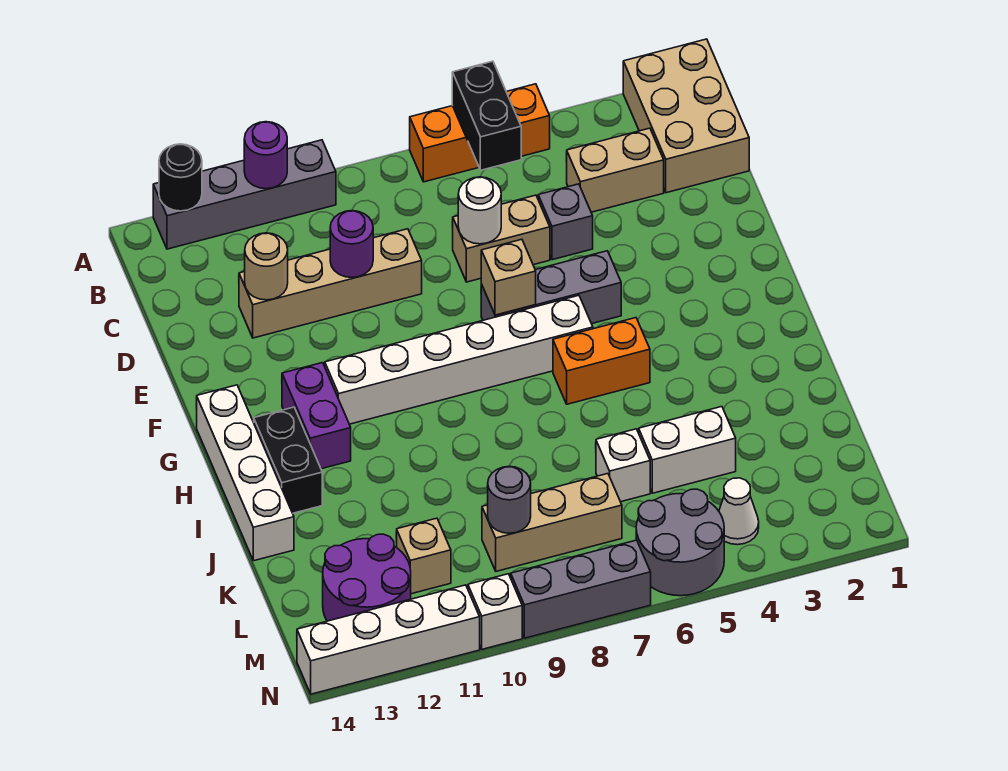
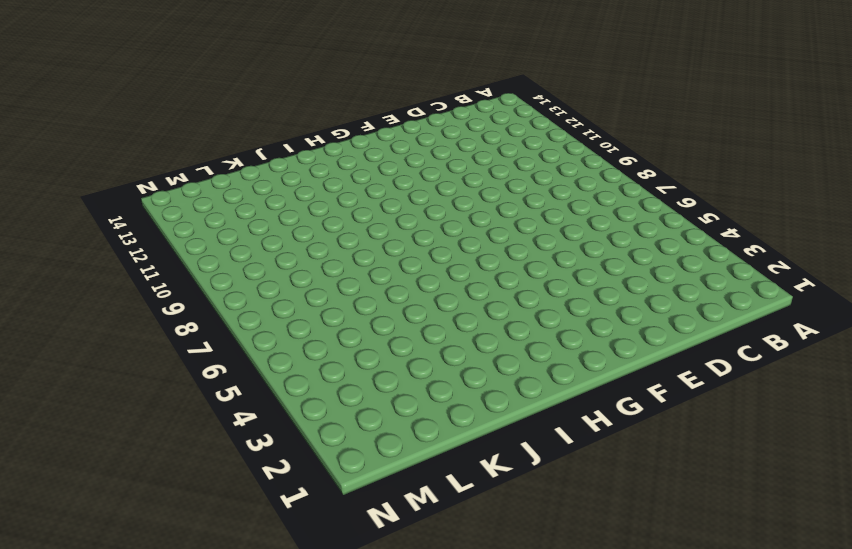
none -> tan 2x3 brick [623,39,749,193]
none -> orange 1x3 brick [410,84,550,182]
none -> grey 1x4 brick [153,140,336,249]
none -> tan 1x2 brick [566,128,664,212]

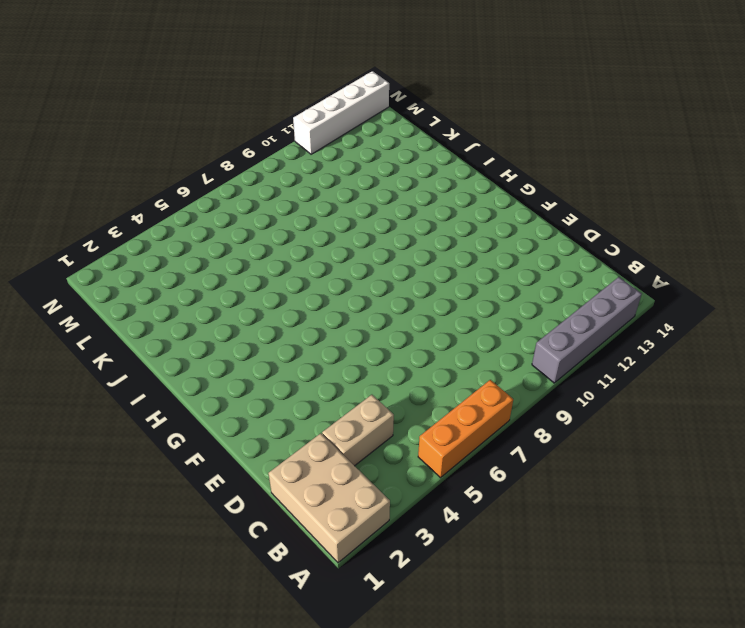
none -> grey 1x1 brick [538,184,593,260]
none -> tan 1x2 brick [453,195,550,282]
none -> tan 1x4 brick [239,229,422,338]
none -> grey 1x3 brick [481,251,621,324]

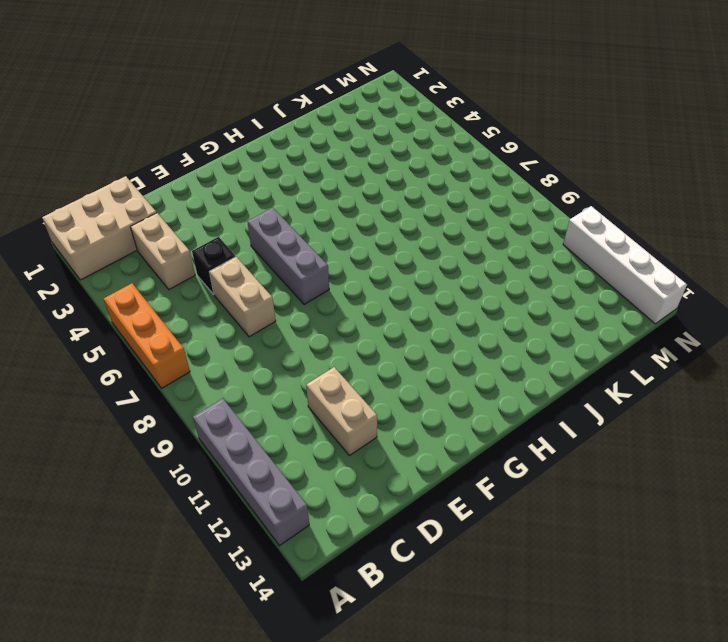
black 1x1 brick [192,237,236,294] -> grey 1x1 brick [538,184,593,260]
tan 1x2 brick [306,367,377,456] -> tan 1x4 brick [239,229,422,338]
none -> white 1x6 brick [325,295,593,424]
none -> purple 1x2 brick [282,363,351,469]
none -> white 1x4 brick [196,385,294,561]
none -> orange 1x2 brick [553,318,650,404]

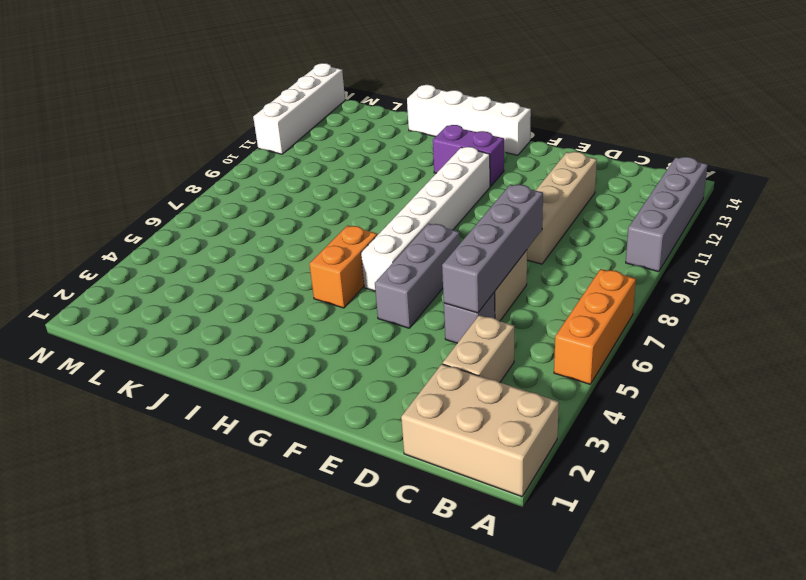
grey 1x4 brick [442,185,543,313] -> white 1x1 round brick [458,177,501,244]
none -> black 1x2 brick [254,407,322,513]
none -> white 1x2 brick [639,407,736,493]
none -> white 1x1 brick [596,429,650,502]
none -> tan 1x3 brick [482,474,622,571]

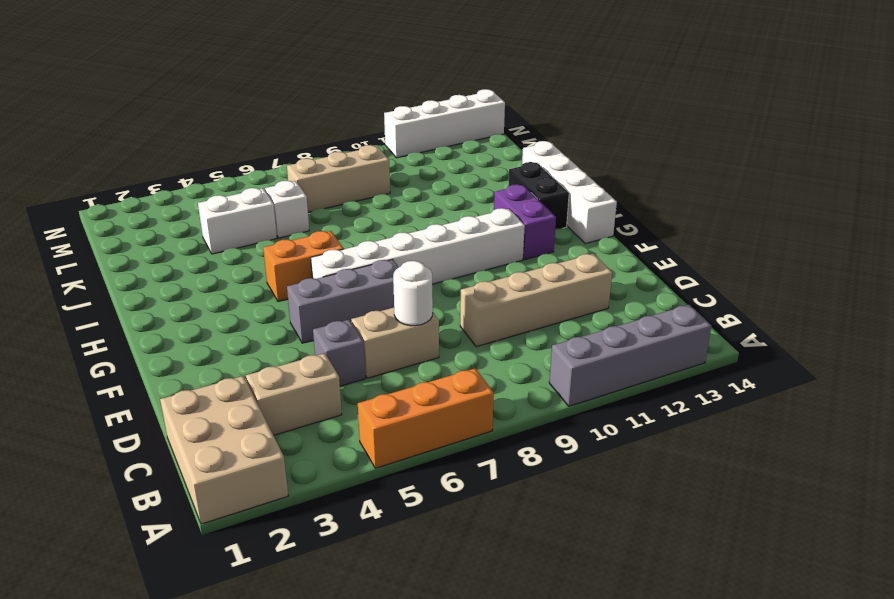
none -> tan 1x1 brick [397,518,451,594]
none -> purple 2x2 round brick [323,534,411,621]
none -> white 1x1 cone [719,478,759,545]
none -> grey 2x2 round brick [636,489,724,596]

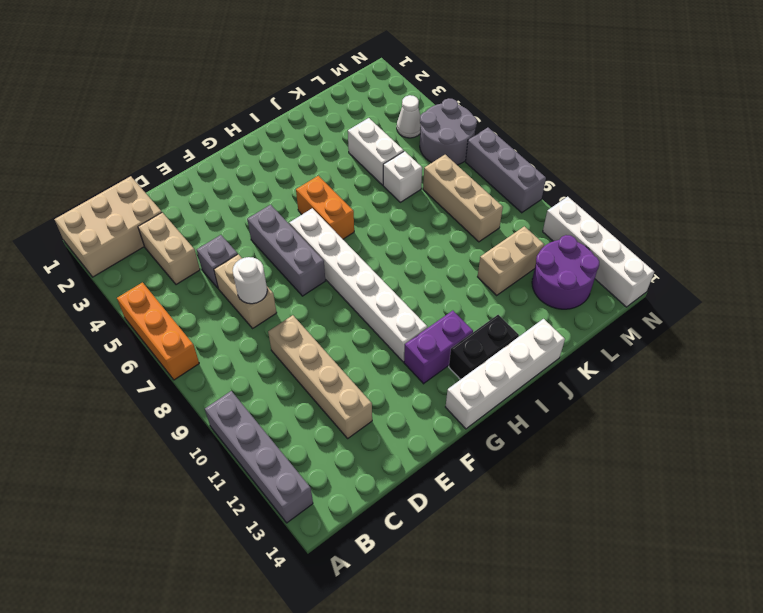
tan 1x2 brick [478,226,544,295] -> tan 1x1 brick [397,518,451,594]
none -> white 1x1 brick [468,574,522,649]
none -> black 1x2 brick [452,61,521,170]
none -> purple 1x1 round brick [244,122,287,189]
none -> black 1x1 round brick [159,144,202,211]

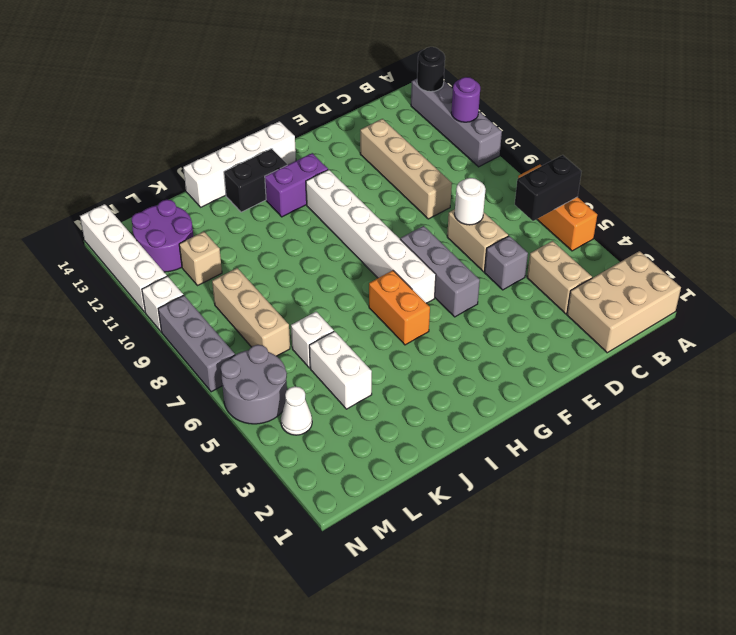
none -> purple 1x1 round brick [330,211,373,278]
none -> tan 1x1 round brick [245,233,288,300]
none -> tan 1x1 brick [481,239,536,315]
none -> grey 1x1 round brick [488,466,531,533]

